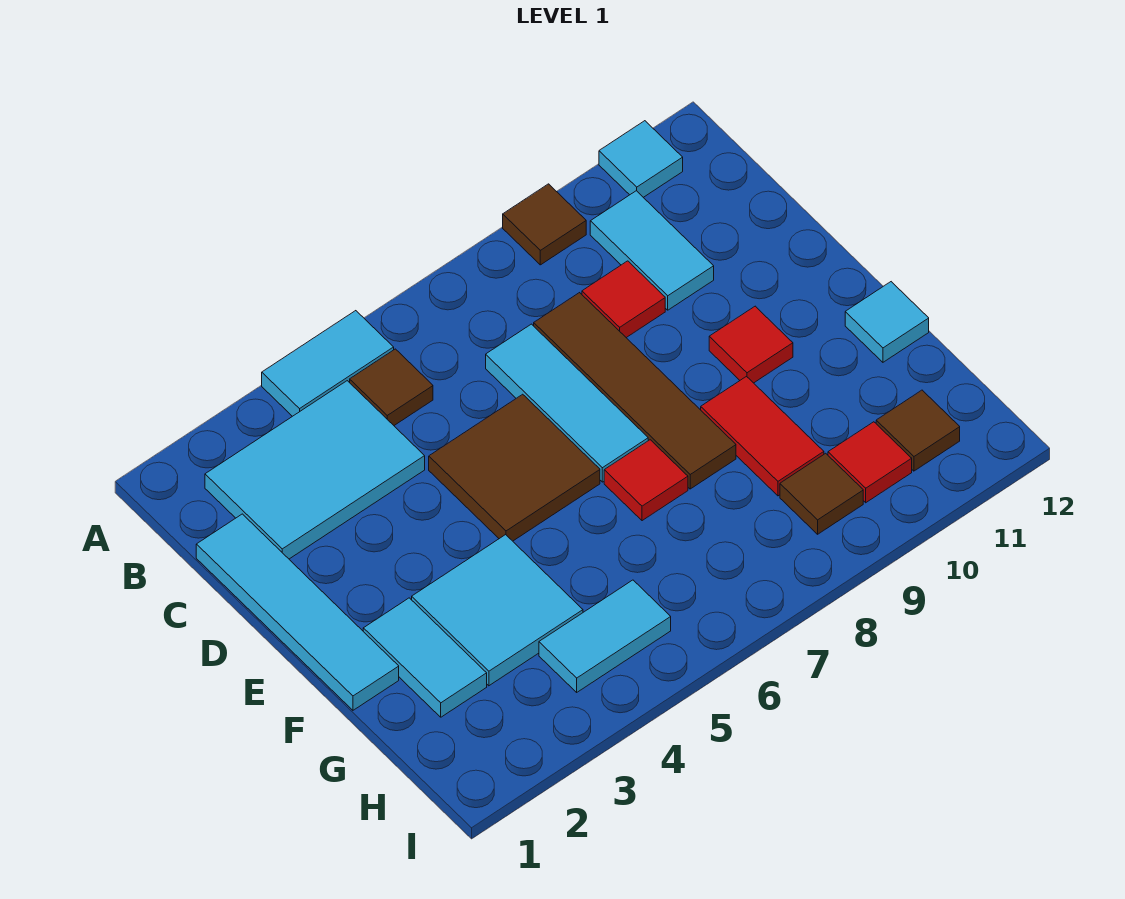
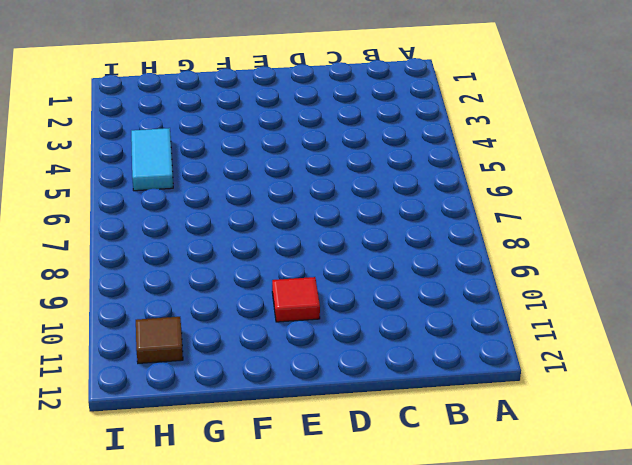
none -> cyan 1x2 tile [262,311,394,416]
none -> brown 1x1 tile [503,184,586,265]
none -> cyan 1x1 tile [599,121,683,197]

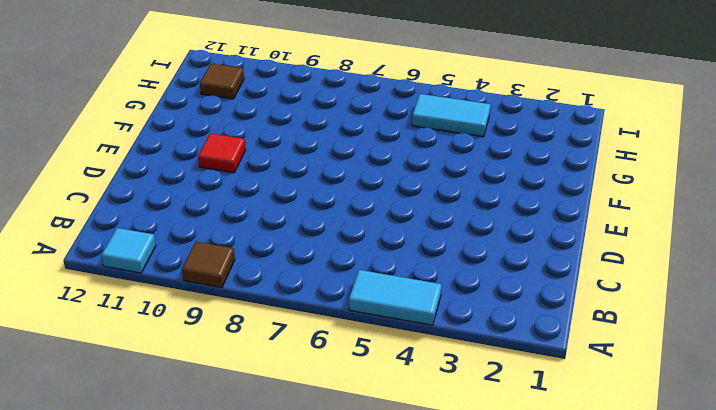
none -> cyan 2x3 tile [205,381,425,559]
none -> brown 1x1 tile [350,349,433,425]
none -> cyan 1x2 tile [590,191,714,310]

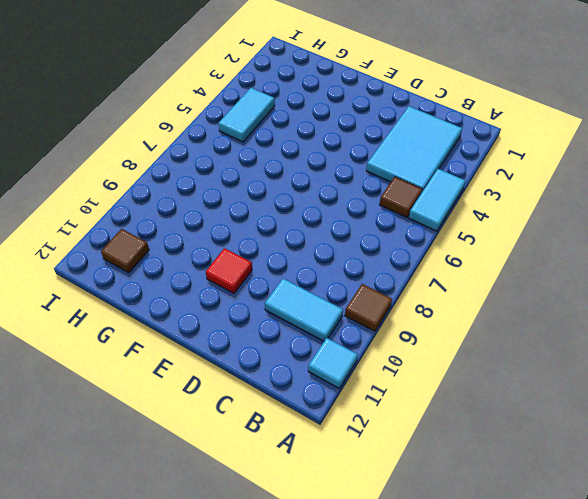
none -> cyan 1x4 tile [196,514,399,710]
none -> cyan 1x3 tile [486,324,648,482]
none -> brown 1x4 tile [534,293,736,489]

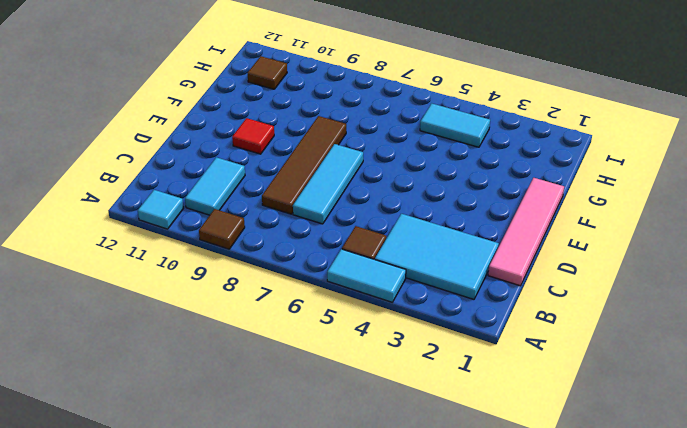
pink 1x4 tile [488,178,564,286] -> cyan 1x4 tile [196,514,399,710]
none -> red 1x1 tile [582,261,665,338]
none -> brown 2x2 tile [429,394,600,541]
none -> cyan 1x2 tile [363,598,487,717]

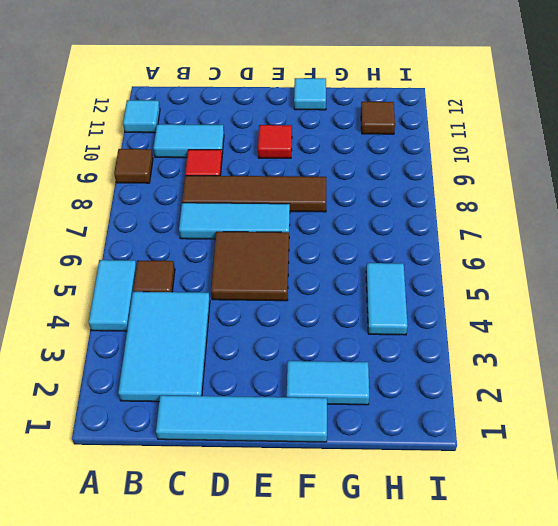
none -> cyan 2x2 tile [412,535,583,686]
none -> red 1x1 tile [604,440,688,521]
none -> red 1x2 tile [701,377,824,496]

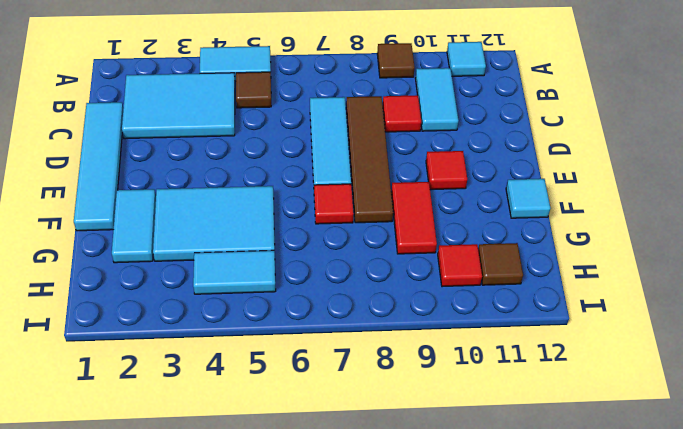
cyan 2x3 tile [153,186,275,261] -> cyan 2x2 tile [412,535,583,686]
none -> brown 2x2 tile [429,394,600,541]
none -> brown 1x1 tile [780,453,863,534]

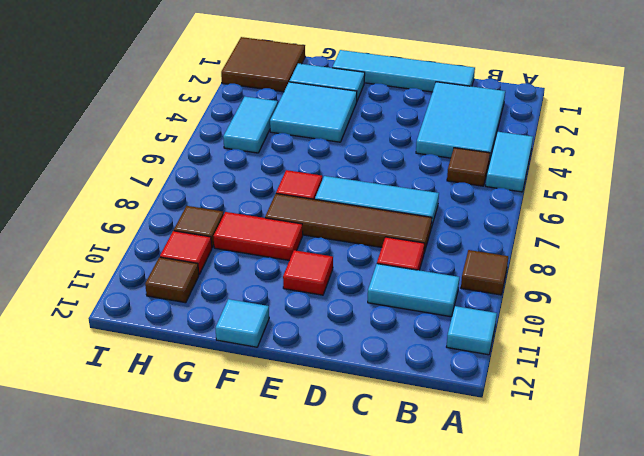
brown 2x2 tile [221,37,305,92] -> brown 2x2 tile moved to [429,394,600,541]

